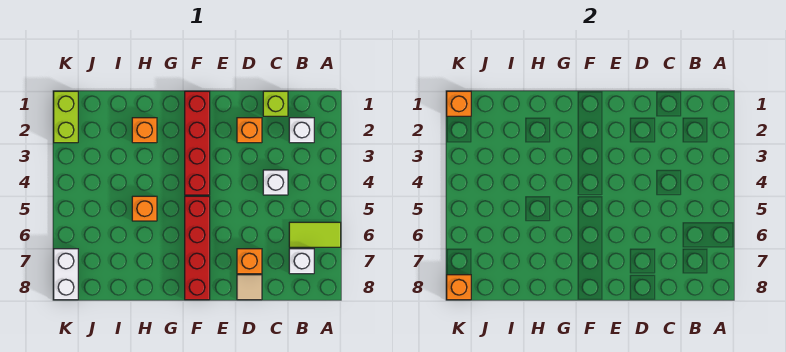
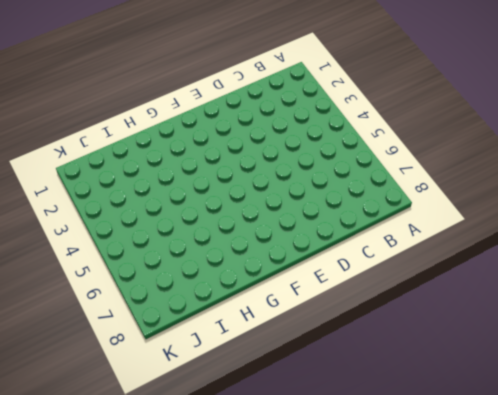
none -> lime 1x2 tile [289,222,341,247]
none -> white 1x1 brick [289,118,314,143]
none -> white 1x1 brick [289,249,314,274]

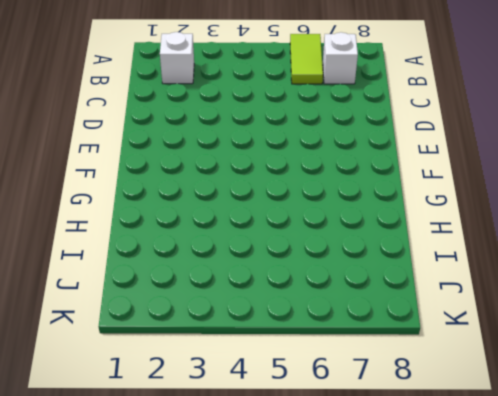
none -> lime 1x1 brick [263,91,288,116]
none -> white 1x1 brick [263,170,288,195]
none -> orange 1x1 brick [237,118,262,143]

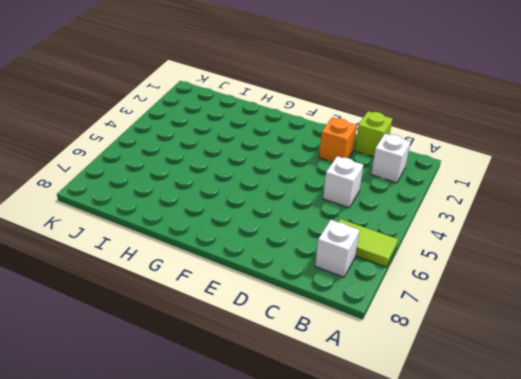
none -> orange 1x1 brick [237,249,262,274]
none -> tan 1x1 tile [237,275,262,300]
none -> red 1x4 brick [185,91,210,195]

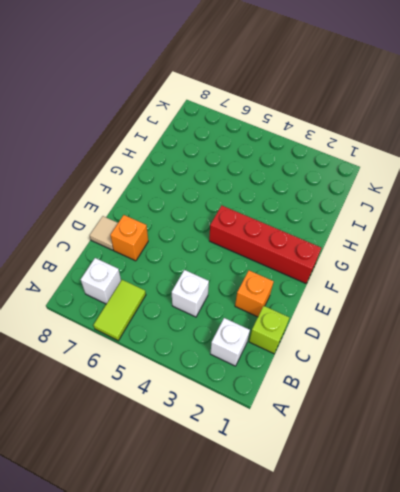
none -> red 1x4 brick [185,196,210,300]
none -> orange 1x1 brick [132,118,157,143]
none -> orange 1x1 brick [132,196,157,221]

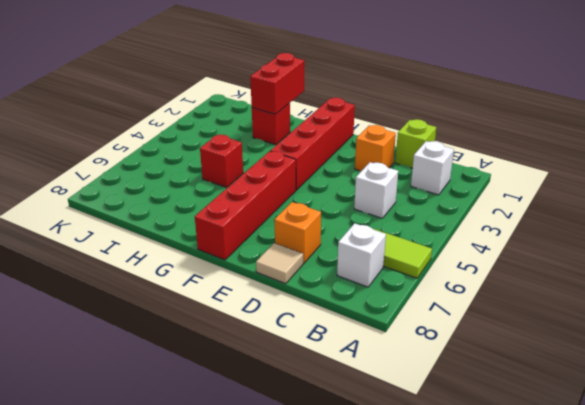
red 1x2 brick [250,53,304,114] -> none
red 1x1 brick [252,103,290,145] -> orange 1x1 brick [132,118,157,143]
red 1x1 brick [200,135,243,187] -> orange 1x1 brick [132,196,157,221]
none -> lime 1x2 brick [54,91,78,143]
none -> white 1x2 brick [54,249,78,300]
none -> orange 1x1 brick [447,91,471,116]

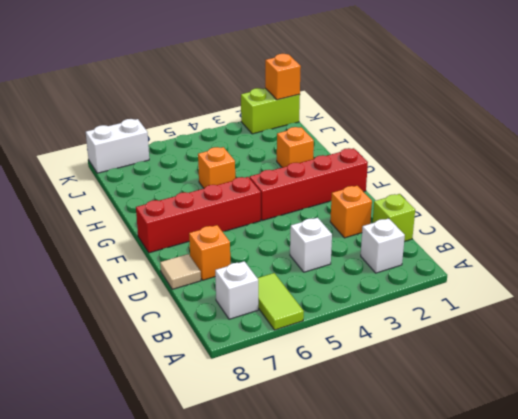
none -> orange 1x1 brick [447,275,471,300]

